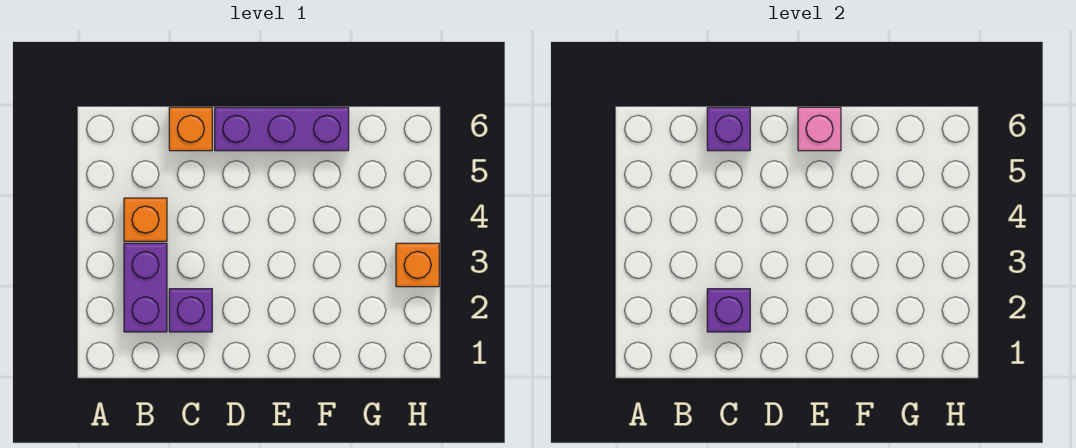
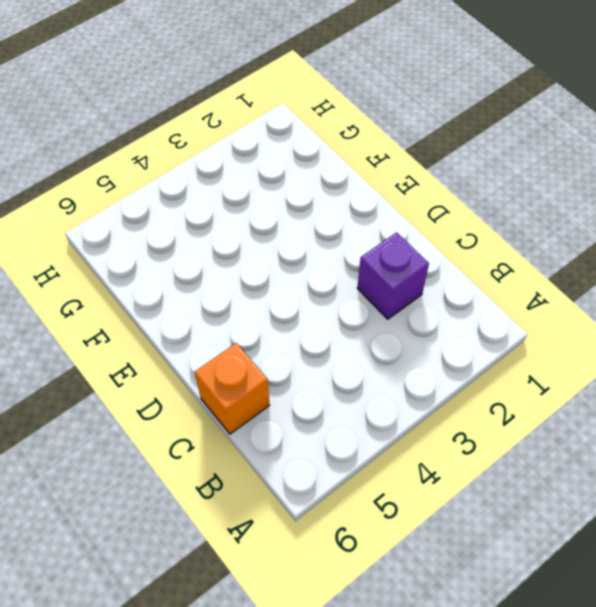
none -> purple 1x2 brick [124,243,167,332]
none -> orange 1x1 brick [124,198,167,241]

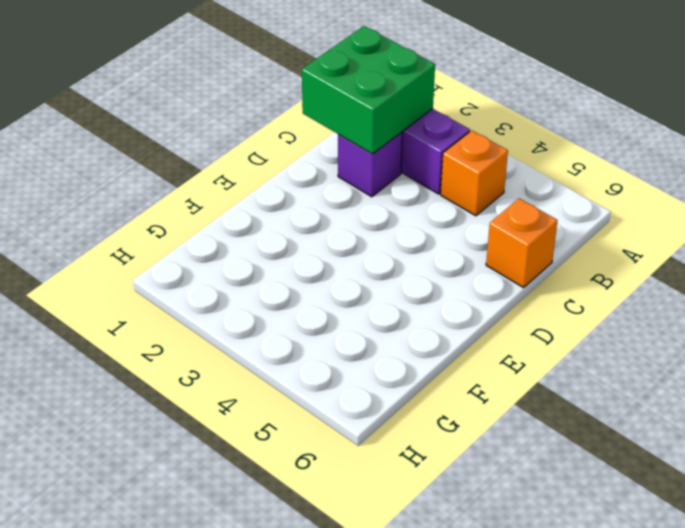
green 2x2 brick [302,26,435,154] -> purple 1x1 brick [707,289,750,332]
none -> purple 1x3 brick [215,107,349,151]
none -> orange 1x1 brick [396,243,439,287]

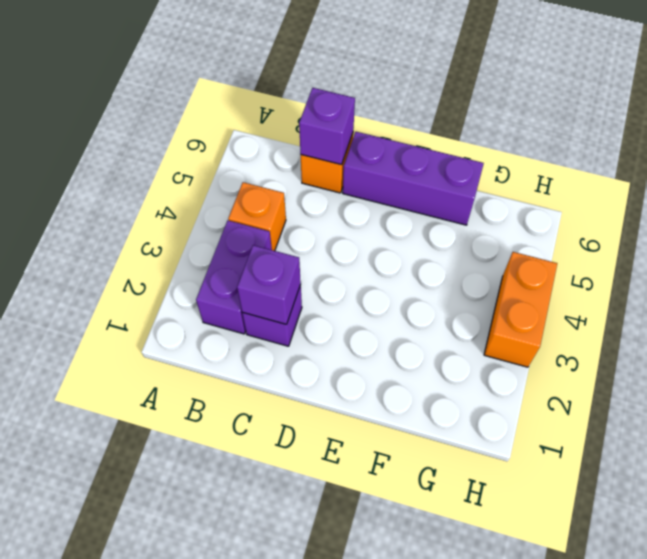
orange 1x2 brick [484,252,557,367] -> orange 1x1 brick [396,243,439,287]
none -> pink 1x1 brick [798,107,841,151]

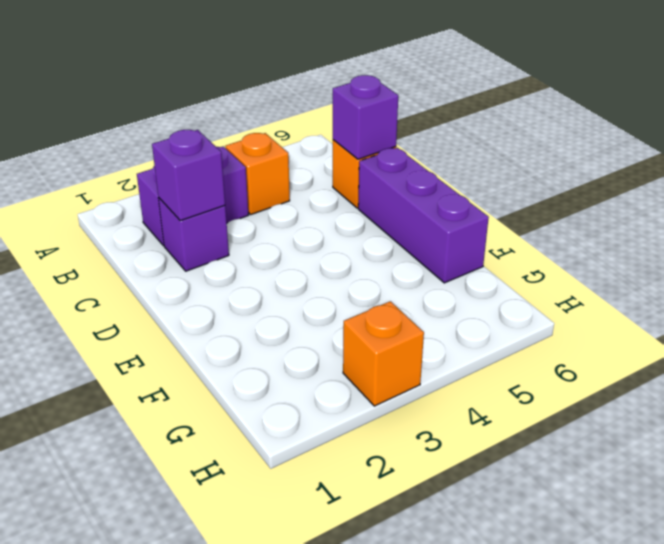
none -> pink 1x1 brick [798,107,841,151]

